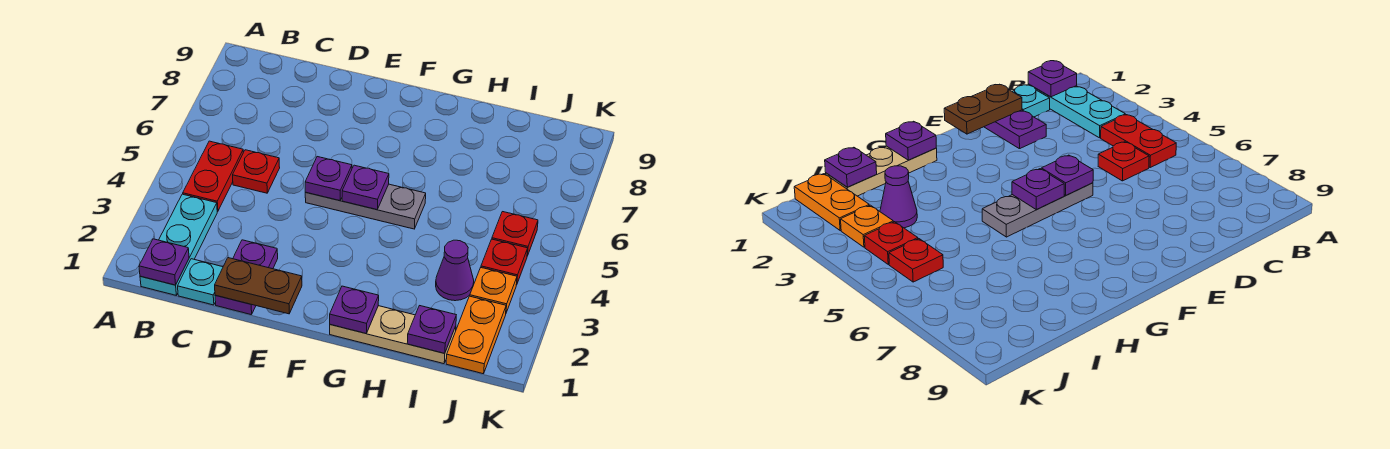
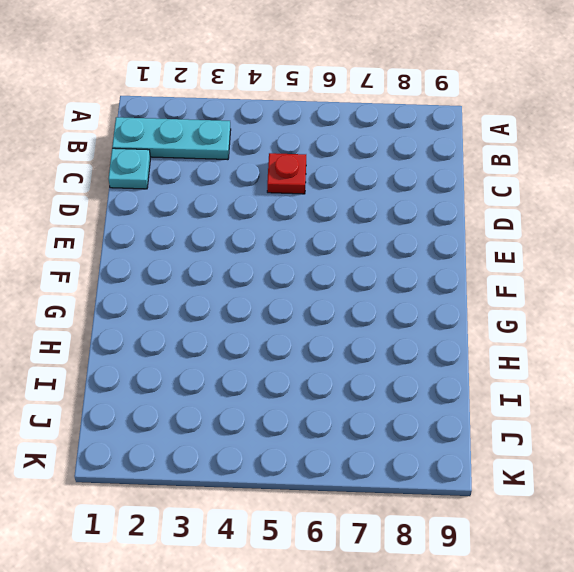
none -> red 1x2 plate [183,141,243,211]
none -> purple 1x2 plate [215,240,278,315]
none -> grey 1x3 plate [305,184,426,229]

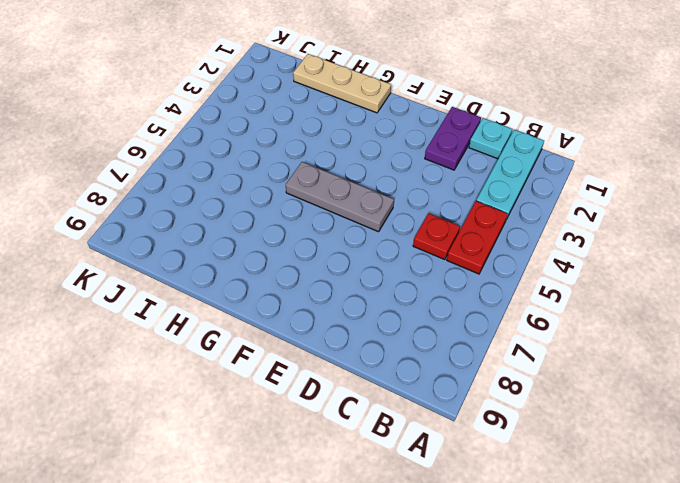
none -> purple 1x1 cone [436,240,474,301]
none -> orange 1x2 plate [446,296,506,374]
none -> orange 1x1 plate [470,268,517,313]

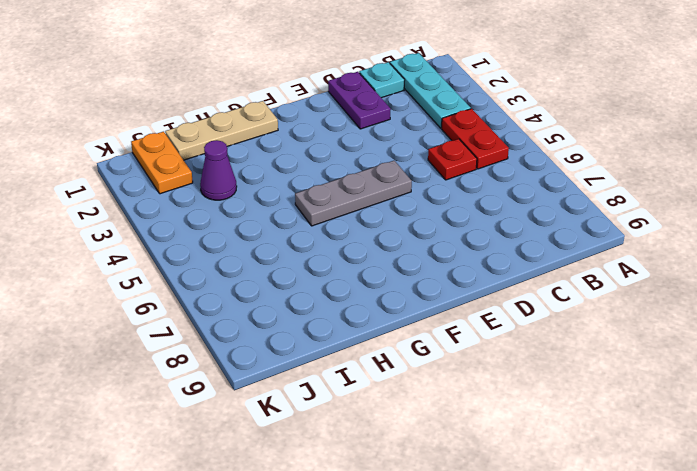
none -> orange 1x1 plate [470,268,517,313]
none -> red 1x1 plate [481,239,528,285]
none -> red 1x1 plate [492,212,538,256]

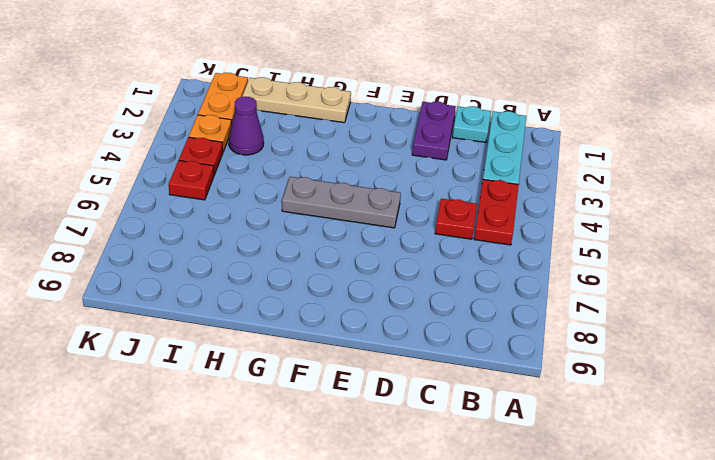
none -> purple 1x1 plate [139,239,189,285]
none -> brown 1x2 plate [215,258,302,314]
none -> purple 1x1 plate [305,157,352,201]

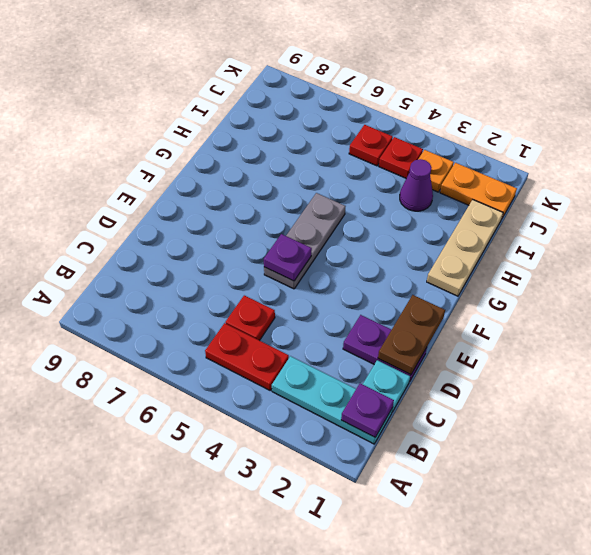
none -> purple 1x1 plate [342,165,389,210]
none -> purple 1x1 plate [330,286,379,334]
none -> purple 1x1 plate [407,306,456,353]

